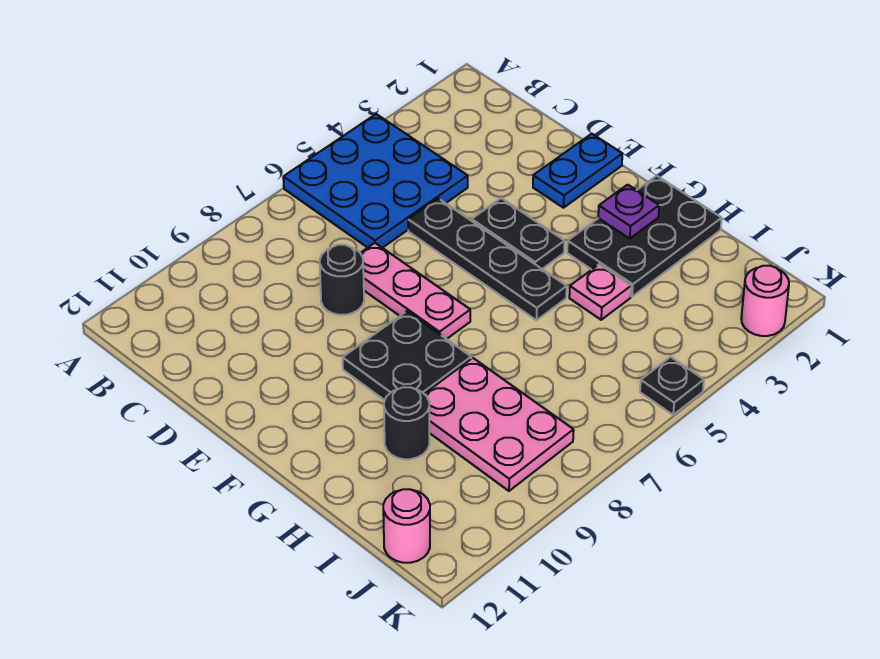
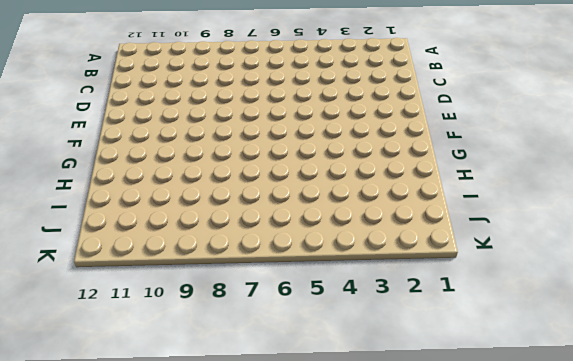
none -> blue 3x3 plate [283,114,468,248]
none -> black 1x4 plate [408,198,567,320]
none -> pink 1x3 plate [361,243,470,339]

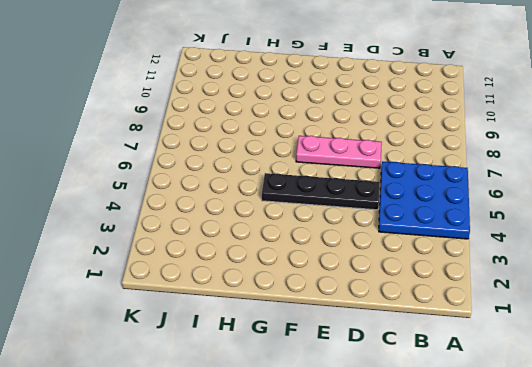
none -> black 1x1 round brick [320,245,364,315]
none -> blue 1x2 plate [533,134,622,208]
none -> black 1x2 plate [472,198,565,269]

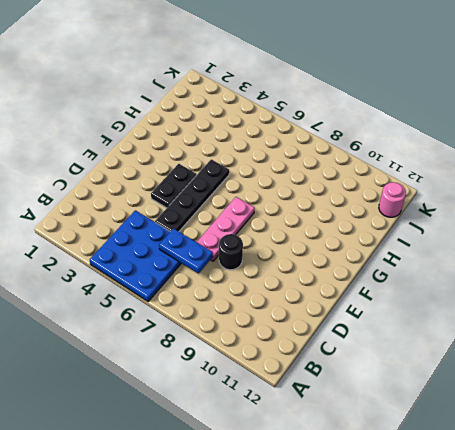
blue 1x2 plate [159,229,213,274] -> blue 1x2 plate moved to [533,134,622,208]
none -> black 2x2 plate [343,311,471,400]
none -> black 2x3 plate [567,176,722,297]
none -> pink 1x1 plate [569,264,631,320]

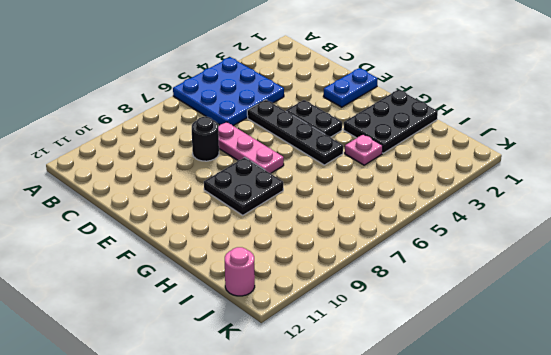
none -> pink 2x3 plate [425,358,574,491]
none -> black 1x1 round brick [384,387,429,459]
none -> pink 1x1 round brick [741,266,789,336]

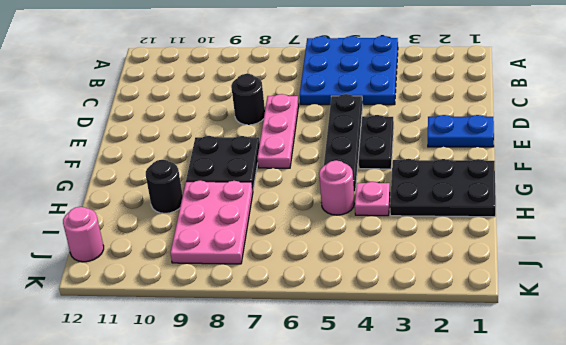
pink 1x1 round brick [319,160,354,215] -> pink 1x1 round brick moved to [741,266,789,336]
none -> black 1x1 plate [640,357,704,415]
none -> purple 1x1 plate [598,185,659,239]

